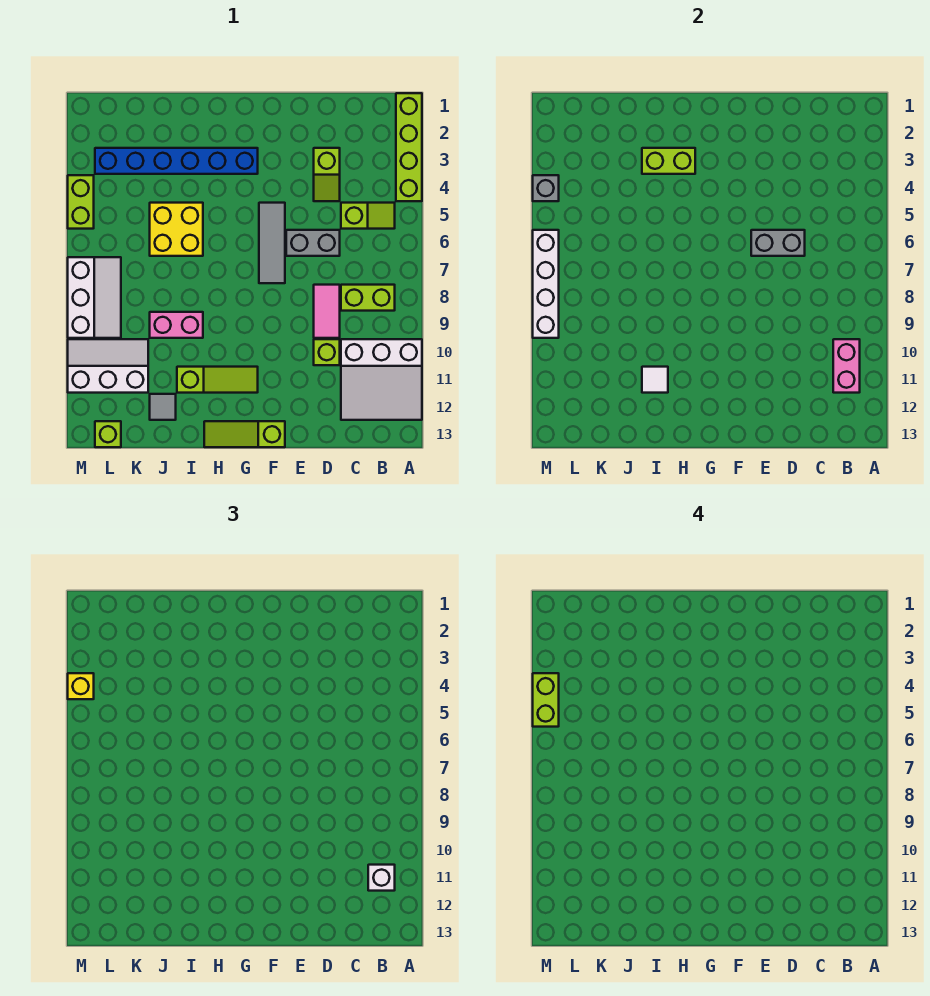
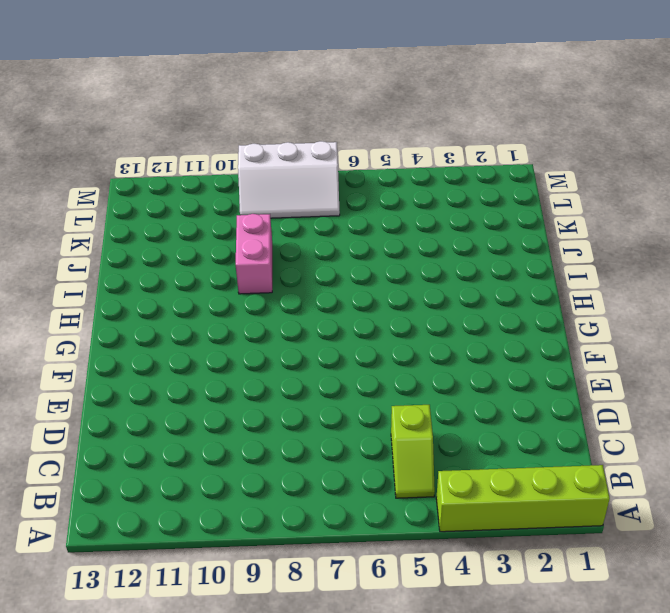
none -> white 3x3 slope [341,339,422,420]
none -> lime 1x2 brick [341,285,395,311]
none -> lime 1x2 slope [314,148,340,201]

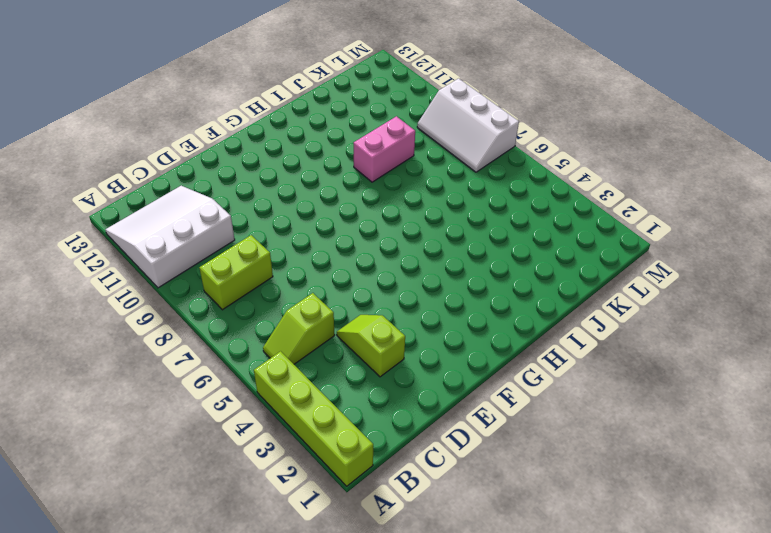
none -> grey 1x2 brick [286,230,340,256]
none -> pink 1x2 tile [314,285,340,338]
none -> lime 1x1 brick [314,339,340,365]

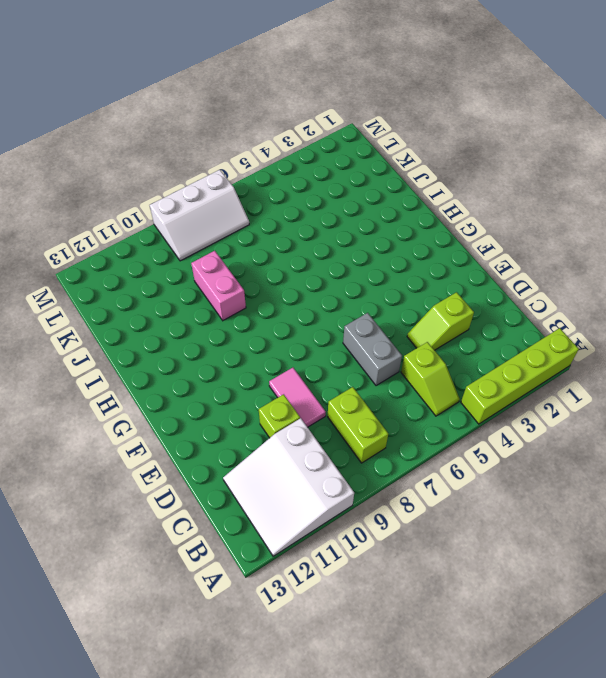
pink 1x2 tile [269,368,326,427] -> pink 1x2 tile turned to [314,285,340,338]
none -> grey 1x3 tile [259,203,285,283]
none -> lime 1x3 slope [204,421,285,447]
none -> blue 1x6 brick [95,148,258,174]

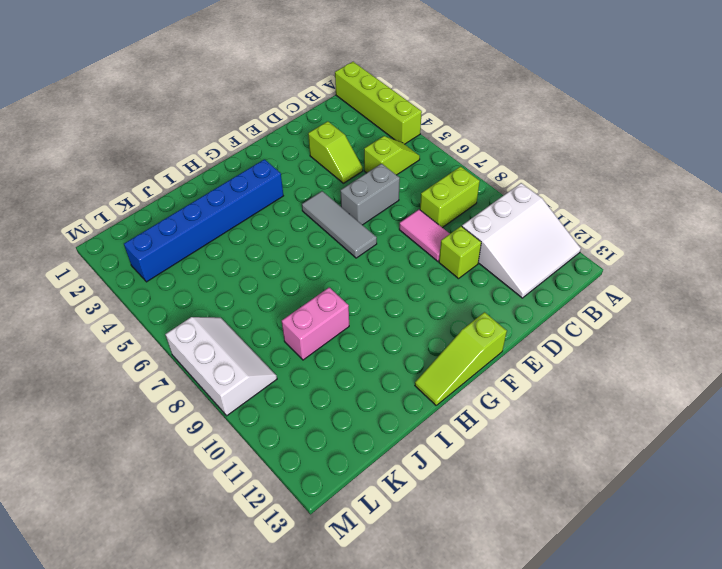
none -> lime 1x3 slope [177,367,258,393]
none -> yellow 2x2 brick [150,203,203,256]
none -> grey 1x1 tile [150,394,176,420]

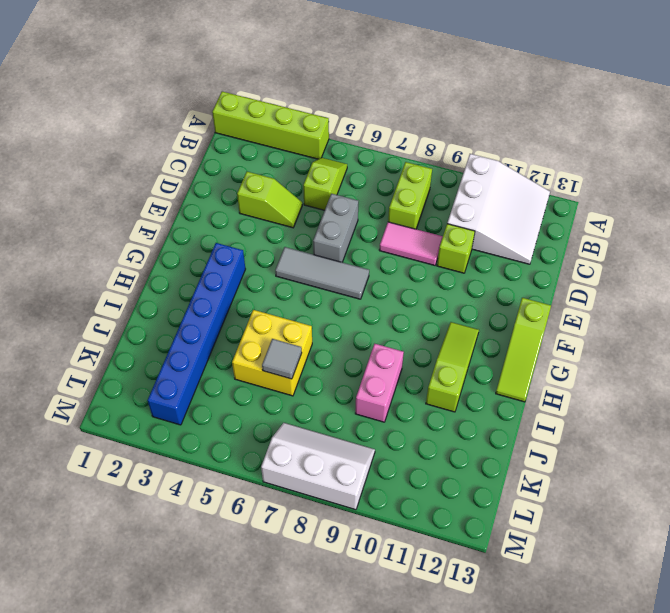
grey 1x1 tile [262,339,302,379] -> grey 1x1 tile moved to [150,394,176,420]
none -> white 2x3 slope [68,339,148,393]
none -> lime 1x1 brick [95,421,121,447]
none -> lime 1x2 brick [68,175,94,229]

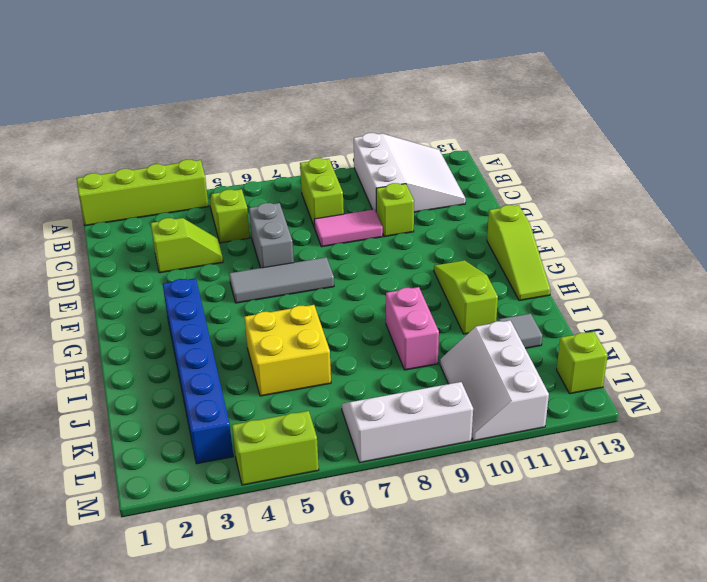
none -> pink 1x2 brick [833,339,860,393]
none -> grey 1x2 brick [751,230,805,256]
none -> lime 1x2 brick [642,148,695,174]

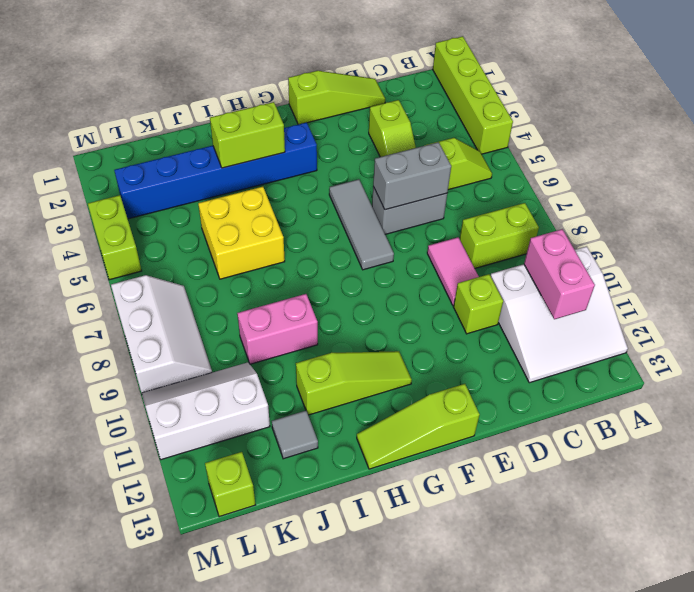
lime 1x3 slope [288,71,385,124] -> none
none -> white 1x1 tile [642,367,668,393]
none -> grey 1x1 brick [533,175,559,201]
none -> white 1x4 brick [533,230,559,338]

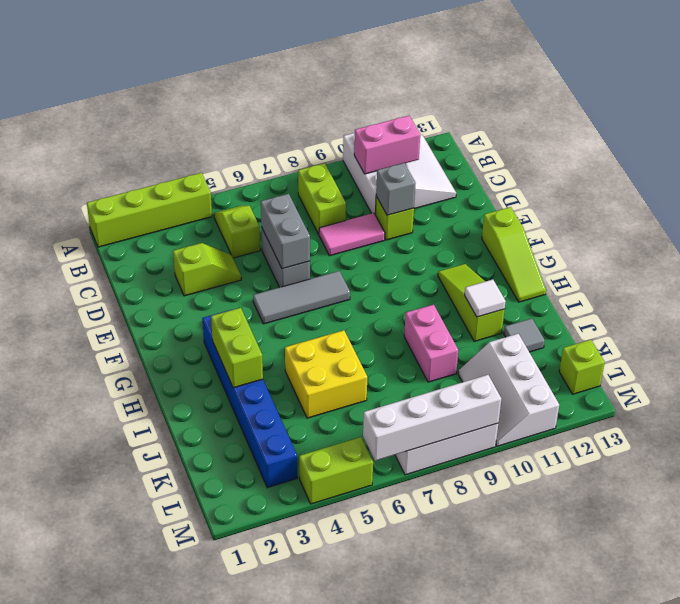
grey 1x1 brick [376,163,415,215] -> grey 1x1 brick moved to [533,175,559,201]
none -> white 1x1 brick [368,865,395,891]
none -> yellow 1x1 brick [68,673,94,699]
none -> lime 1x2 brick [533,673,559,727]

